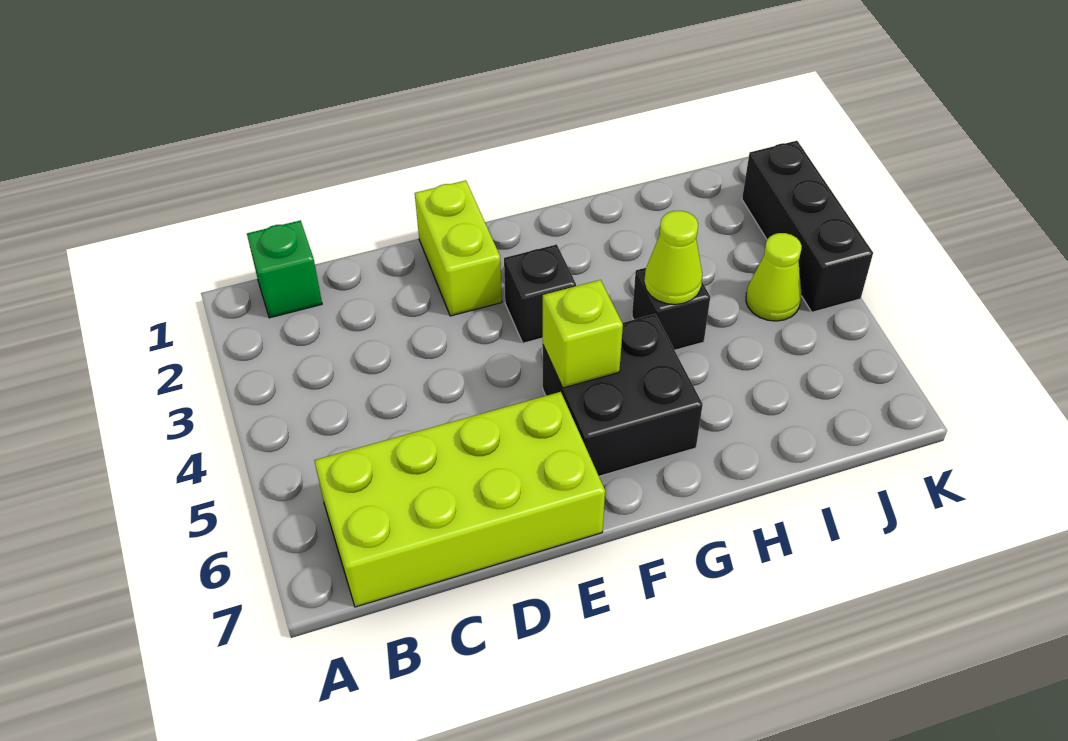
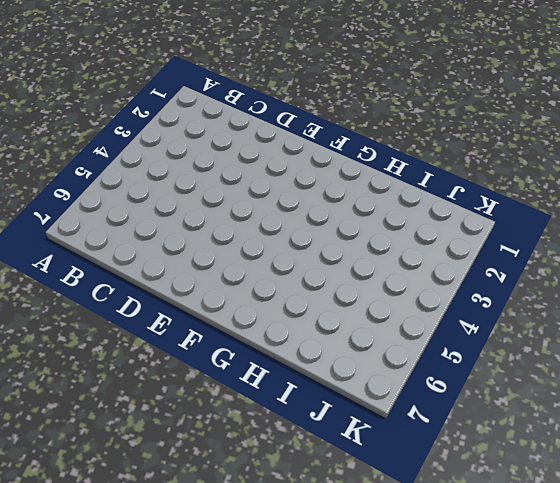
none -> green 1x1 brick [247,220,322,318]
none -> lime 2x4 brick [314,392,605,607]

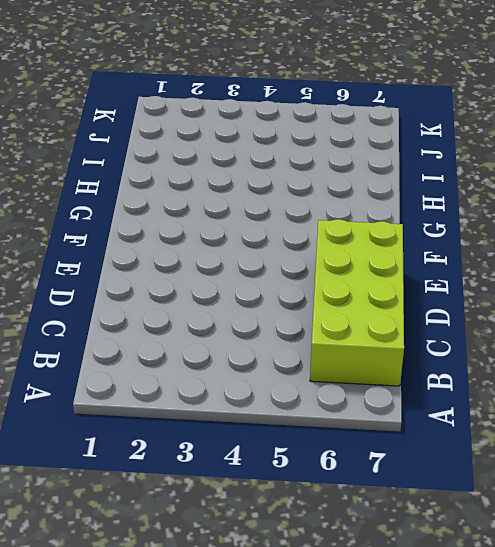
none -> green 1x1 brick [247,220,322,318]
none -> lime 1x2 brick [415,180,502,316]

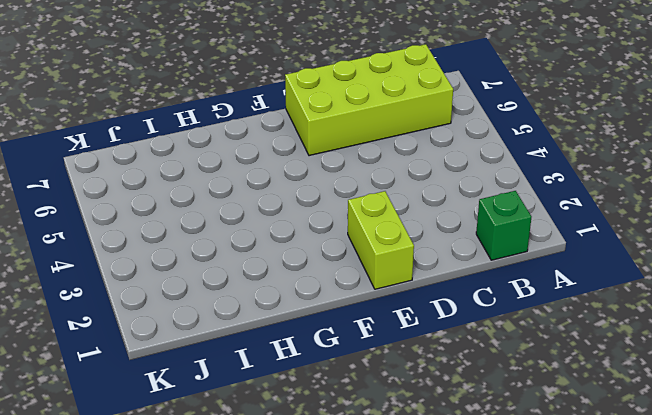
none -> black 1x1 brick [504,244,576,343]
none -> black 2x2 brick [543,314,703,476]

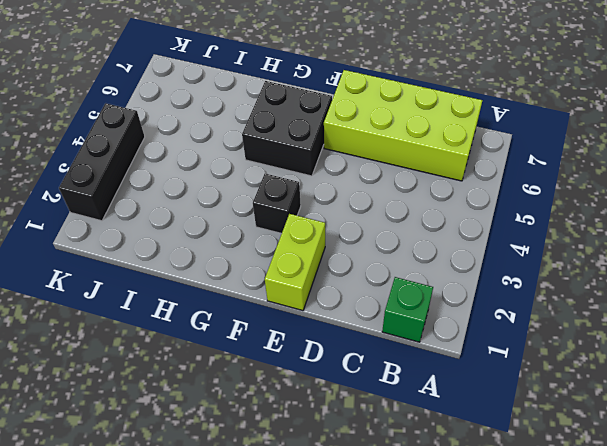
none -> black 1x1 brick [632,268,710,350]
none -> lime 1x1 cone [746,233,802,321]

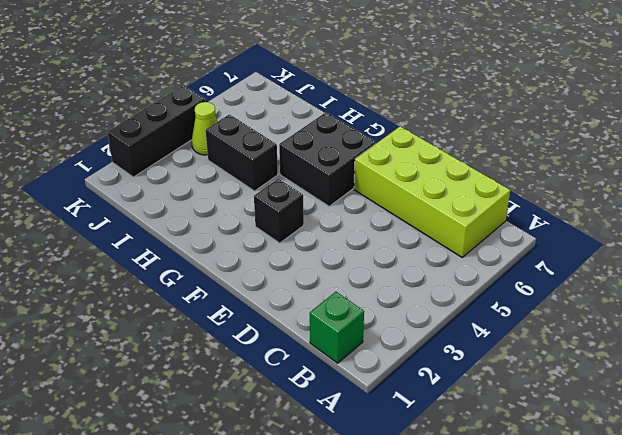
black 1x2 brick [206,114,278,191] -> black 1x1 brick [632,268,710,350]
none -> lime 1x2 brick [415,180,502,316]
none -> lime 1x1 brick [543,280,623,388]

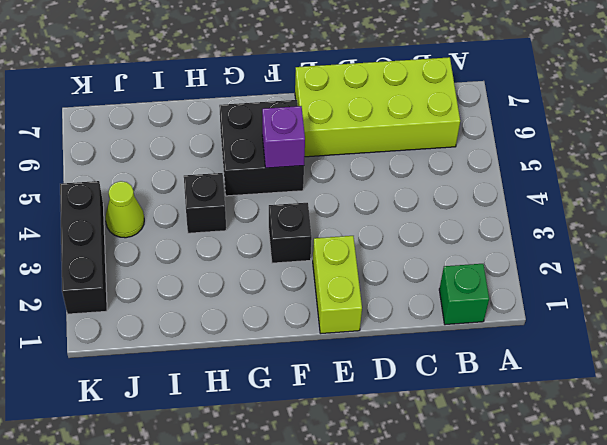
purple 1x1 brick [262,106,305,168] -> lime 1x1 brick [543,280,623,388]
none -> lime 1x1 cone [644,211,702,304]

